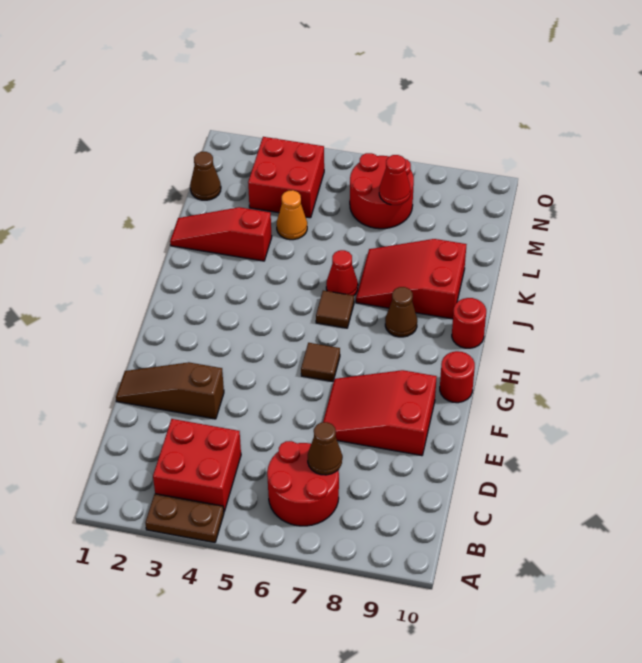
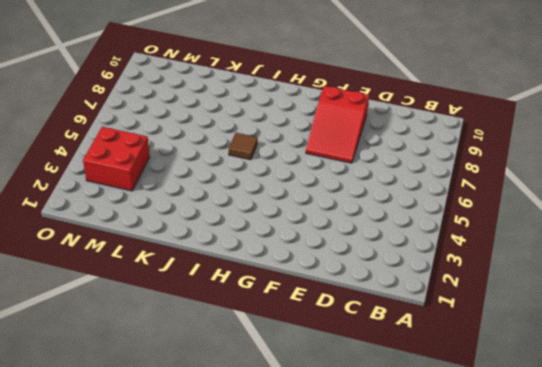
none -> brown 1x2 plate [145,494,224,543]
none -> red 2x2 brick [153,419,241,511]
none -> red 2x2 round brick [267,441,339,526]

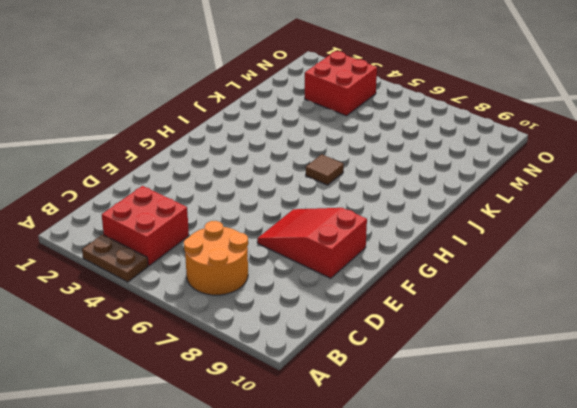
orange 2x2 round brick [184,221,248,295] -> red 2x2 round brick [267,441,339,526]
none -> brown 1x3 slope [116,362,224,419]
none -> brown 1x1 tile [301,343,340,382]
none -> red 1x1 round brick [440,351,475,403]

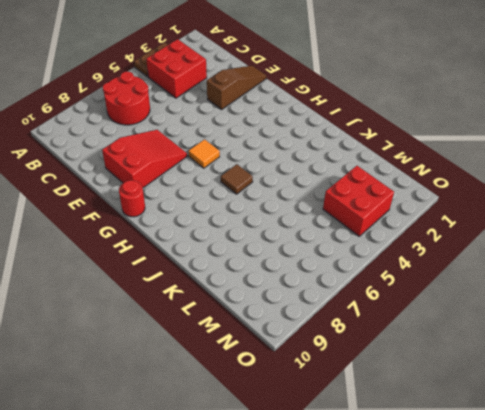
orange 1x1 tile [188,139,220,168] -> brown 1x1 tile [301,343,340,382]
none -> brown 1x1 cone [385,287,417,337]
none -> red 1x1 round brick [452,298,486,348]
none -> red 1x1 cone [326,250,358,296]

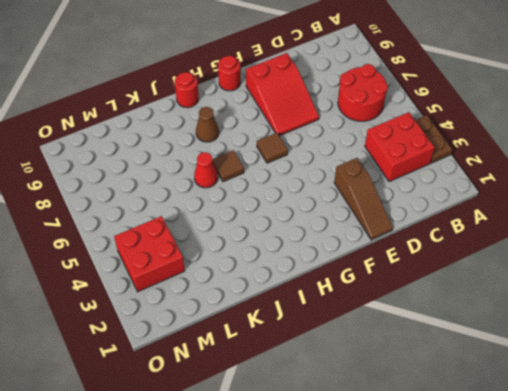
none -> red 2x3 slope [356,239,467,319]
none -> red 1x3 slope [170,207,272,261]
none -> orange 1x1 cone [277,190,307,240]

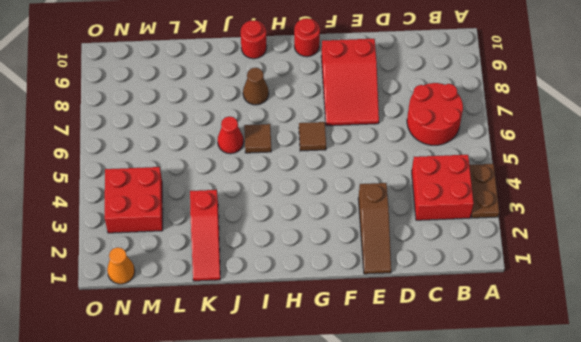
orange 1x1 cone [107,247,135,284] -> orange 1x1 cone moved to [277,190,307,240]
none -> red 2x3 slope [356,239,467,319]
none -> brown 1x1 cone [190,152,221,200]
none -> red 2x2 round brick [350,153,414,229]

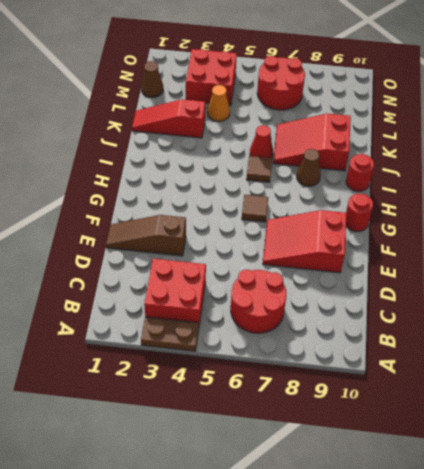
none -> brown 1x1 cone [308,422,342,475]
none -> red 1x1 cone [379,155,410,205]

